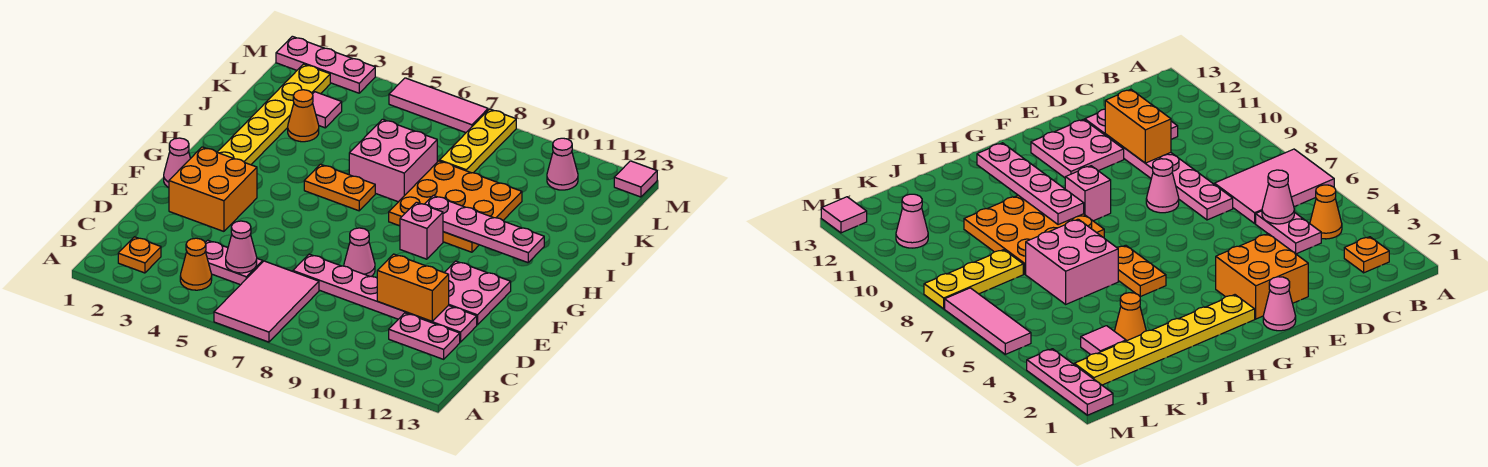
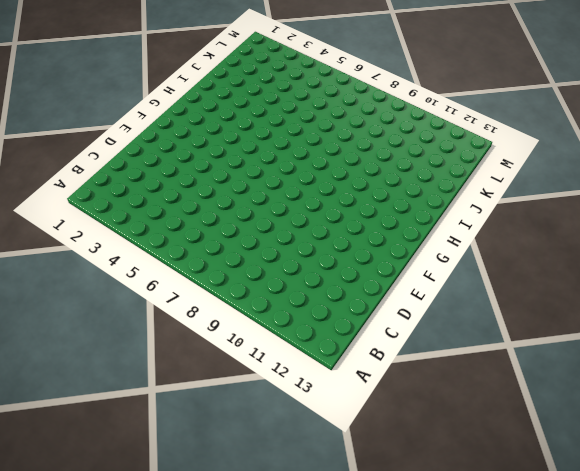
none -> pink 2x3 tile [214,261,319,342]
none -> orange 1x1 plate [118,237,161,273]
none -> orange 1x1 cone [180,238,212,290]

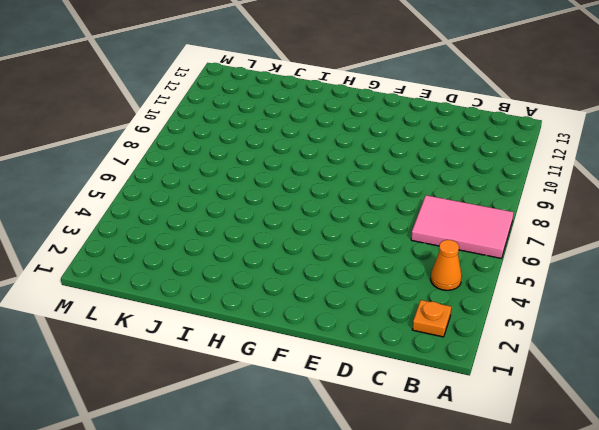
none -> pink 1x2 plate [205,240,263,285]
none -> pink 1x2 plate [389,313,460,359]
none -> pink 1x6 plate [293,254,477,342]

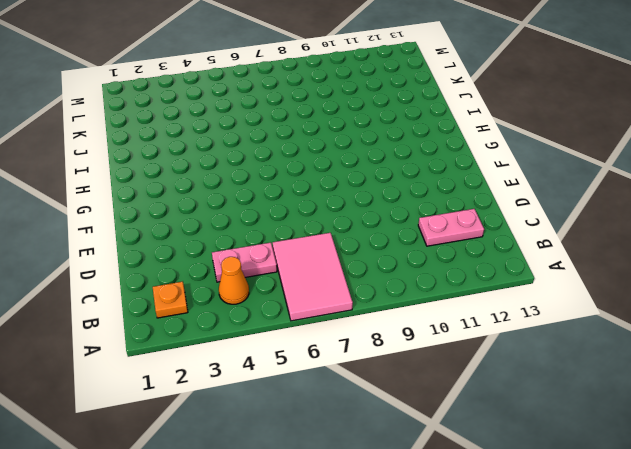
none -> pink 1x6 plate [293,254,477,342]
none -> orange 2x2 brick [169,147,257,231]
none -> pink 1x1 cone [344,228,375,276]

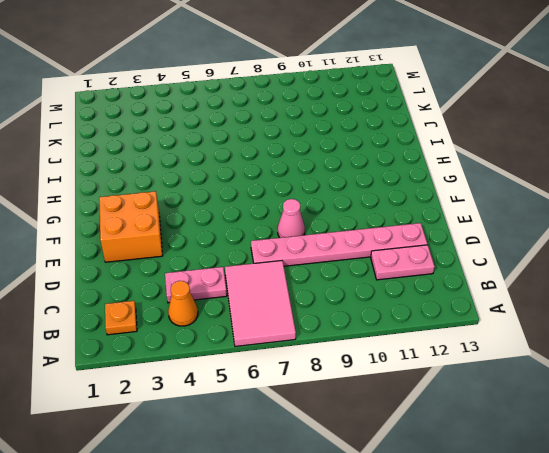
none -> pink 2x2 plate [444,261,511,325]
none -> pink 1x1 cone [164,138,191,187]
none -> yellow 1x6 plate [217,64,330,165]

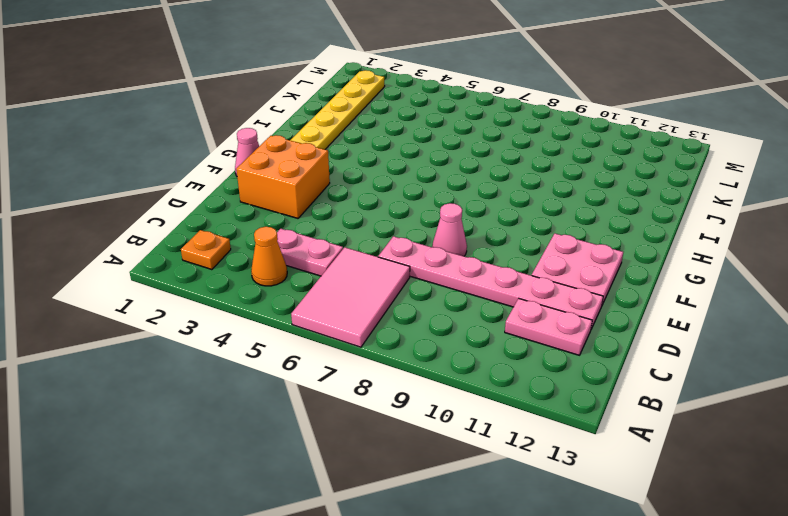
none -> pink 1x1 brick [400,202,443,259]
none -> orange 1x2 plate [304,164,375,211]
none -> orange 3x3 plate [389,161,522,252]

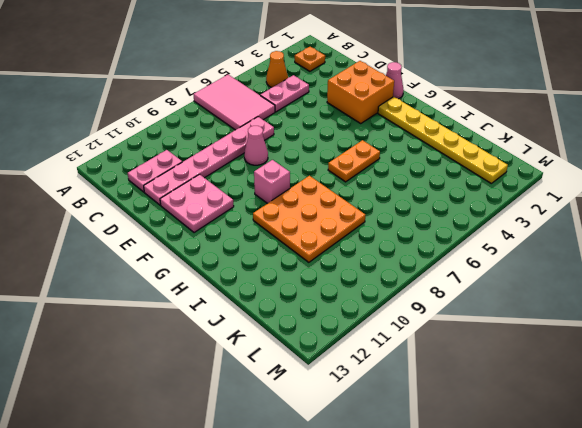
none -> pink 2x2 brick [349,119,437,202]
none -> orange 1x1 cone [288,90,319,142]
none -> pink 1x1 tile [313,92,342,128]

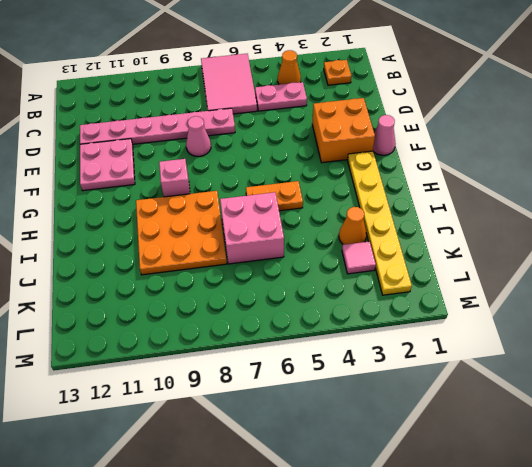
none -> pink 1x2 plate [389,313,460,359]
none -> yellow 1x3 plate [440,109,516,173]
none -> pink 1x1 cone [547,138,578,190]

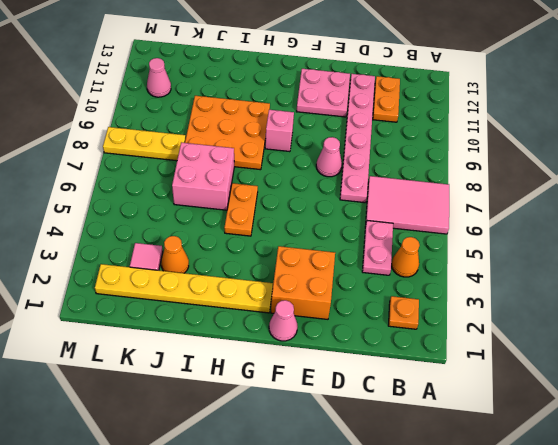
orange 1x2 plate [373,76,400,122] -> pink 1x2 plate [389,313,460,359]
none -> pink 1x3 plate [276,36,375,93]
none -> pink 1x3 tile [389,78,488,133]
none -> pink 1x1 tile [614,161,657,197]

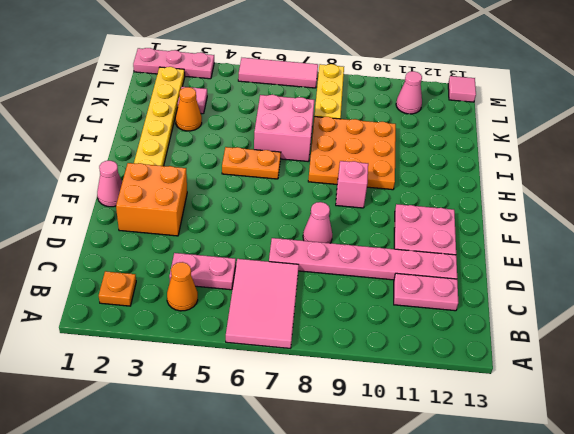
none -> pink 1x1 cone [226,221,257,273]
none -> orange 1x2 brick [377,254,449,321]
none -> pink 1x4 plate [425,195,544,263]

